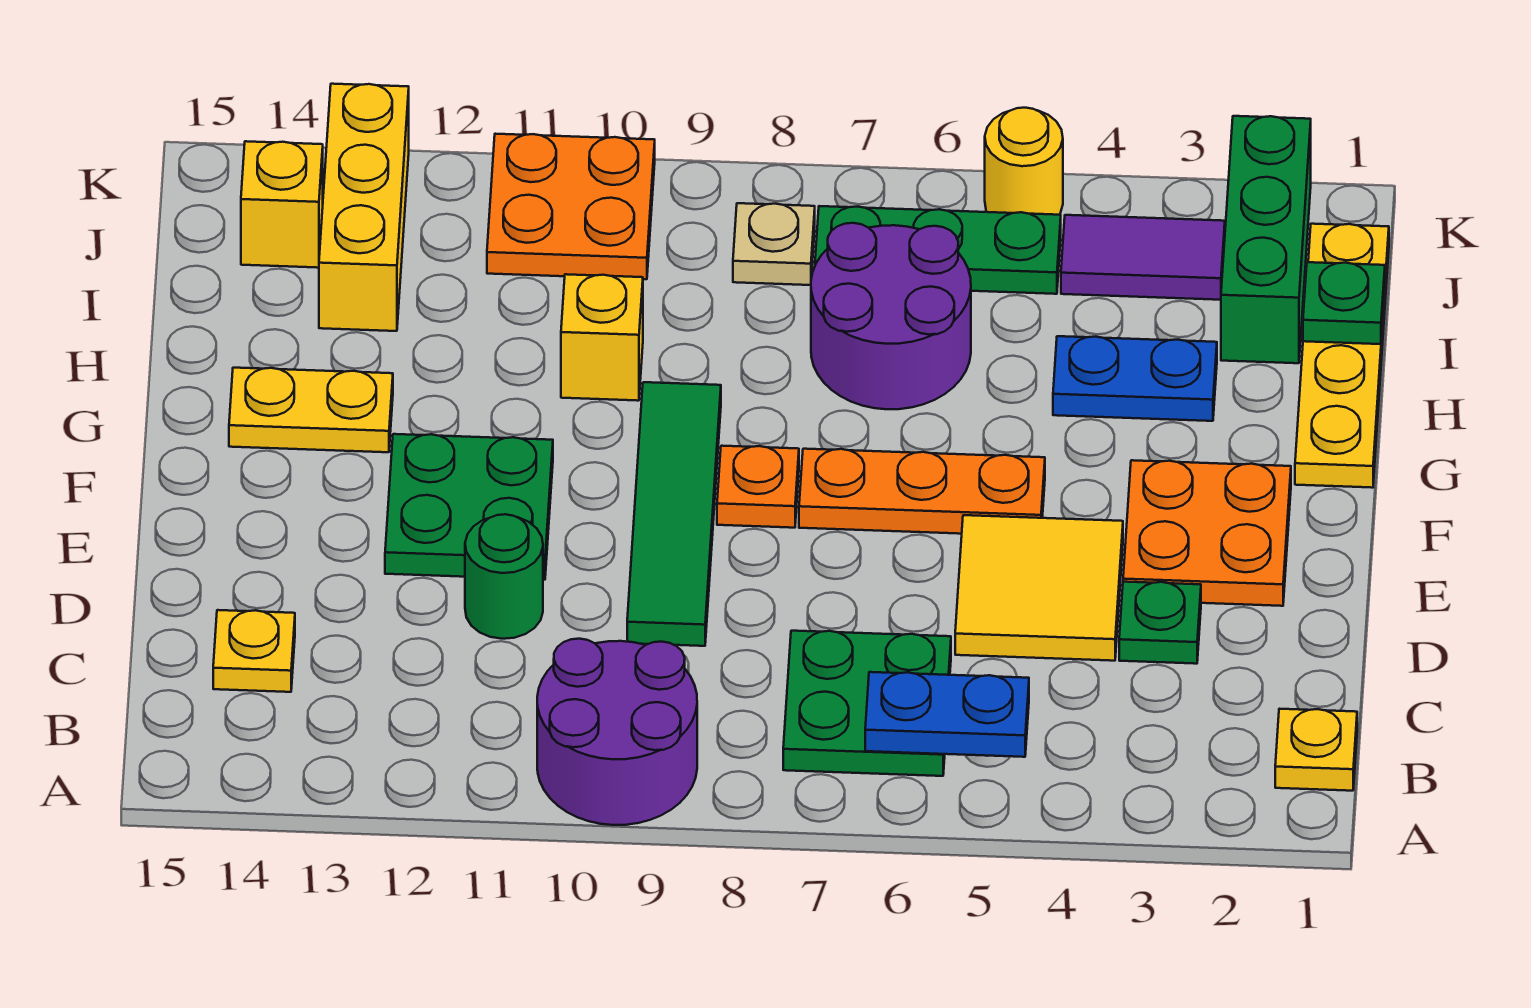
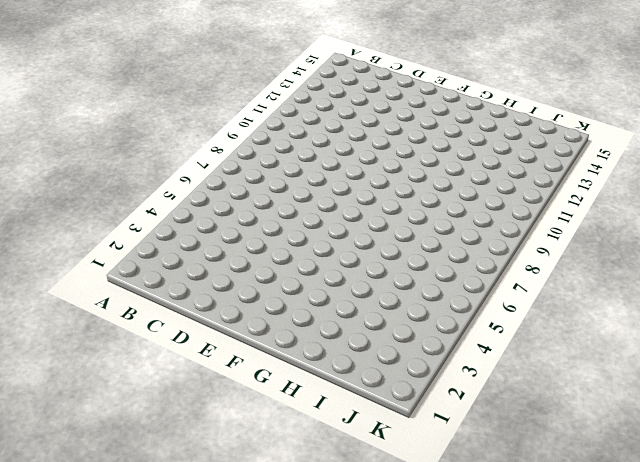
none -> purple 2x2 round brick [537,639,697,825]
none -> yellow 1x1 plate [1275,709,1357,791]
none -> green 2x2 plate [783,631,951,776]

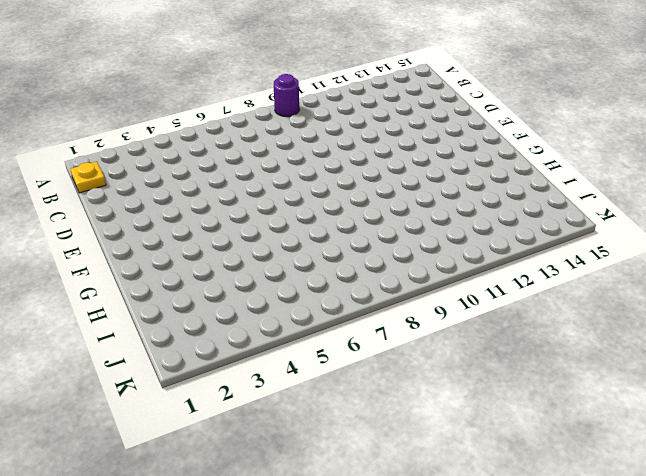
purple 1x1 round brick [274,74,299,116] -> purple 2x2 round brick [537,639,697,825]
none -> green 2x2 plate [783,631,951,776]
none -> yellow 1x1 plate [213,610,295,692]
none -> green 1x1 plate [1119,582,1201,664]

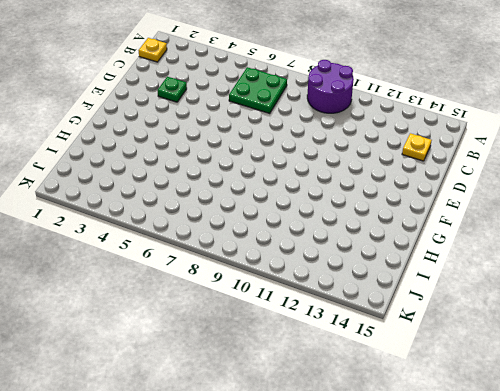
none -> yellow 2x2 tile [955,515,1123,661]
none -> green 1x4 tile [627,382,721,646]
none -> green 1x1 round brick [465,514,543,639]

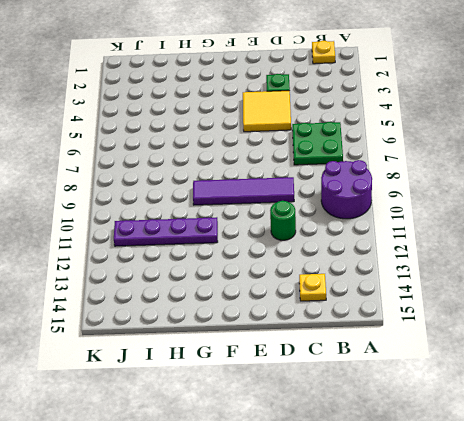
purple 1x4 tile [193,177,294,205] -> green 1x4 tile [627,382,721,646]
purple 1x4 plate [114,217,218,246] -> orange 2x2 plate [487,134,655,279]
none -> orange 2x2 plate [1123,460,1291,606]
none -> green 2x2 plate [385,434,553,580]
none -> orange 1x3 plate [799,449,1045,534]

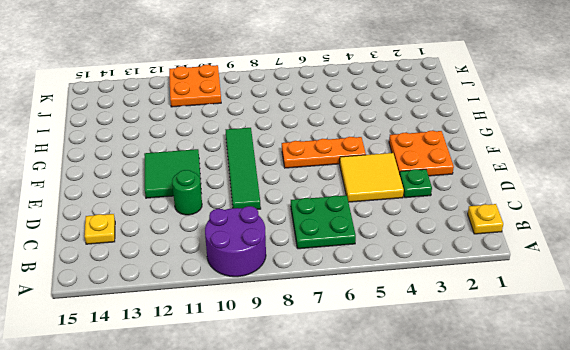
green 2x2 tile [144,149,201,198] -> green 2x2 plate [385,434,553,580]
none -> orange 1x1 plate [717,446,799,528]
none -> yellow 1x4 plate [1295,224,1389,488]
none -> yellow 1x2 plate [229,368,393,452]

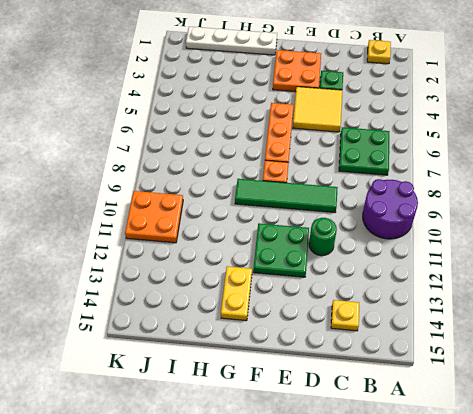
white 1x4 plate [186,27,277,55] -> yellow 1x4 plate [1295,224,1389,488]
none -> blue 1x2 plate [1053,336,1217,421]
none -> purple 2x2 round brick [811,223,971,409]
none -> yellow 1x1 brick [561,274,643,401]

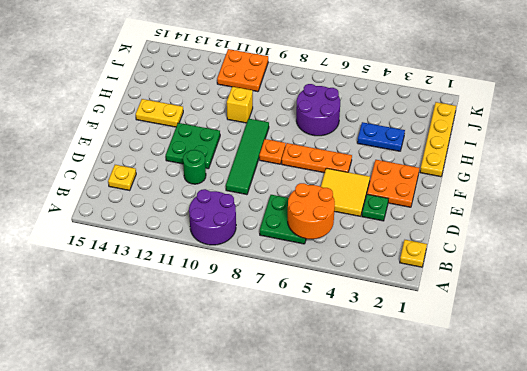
orange 2x2 round brick [288,183,335,239] -> blue 1x2 plate [865,672,1029,757]
none -> green 1x3 brick [1221,116,1311,363]
none -> yellow 1x3 brick [319,84,409,331]
none -> purple 1x2 tile [1061,215,1225,300]

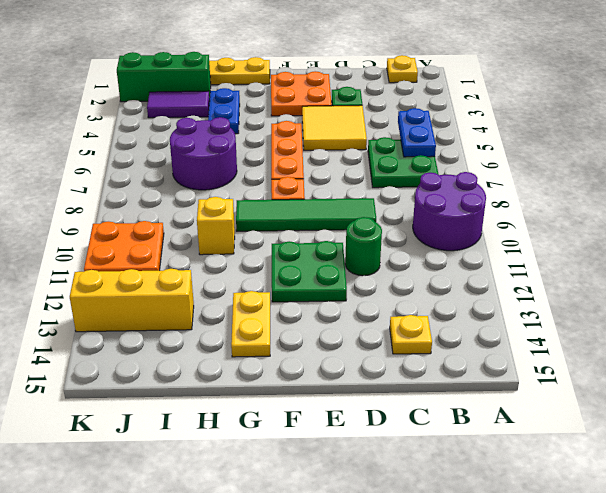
purple 1x2 tile [147,91,210,118] -> purple 1x2 tile turned to [1061,215,1225,300]
none -> green 1x3 plate [815,206,1061,294]
none -> tan 1x1 plate [733,203,815,285]
none -> yellow 1x1 brick [241,141,323,268]

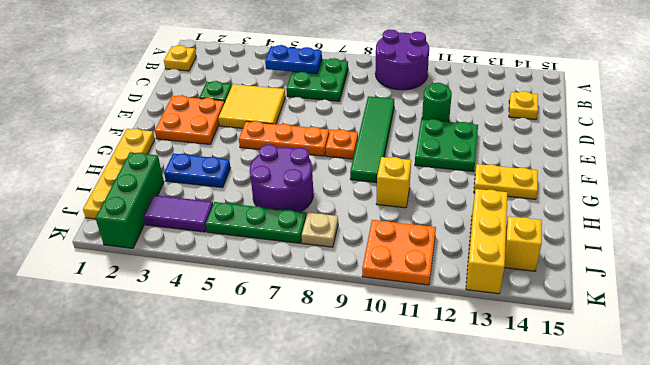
none -> yellow 1x1 round brick [985,108,1063,215]
none -> green 1x1 plate [1303,262,1385,344]

